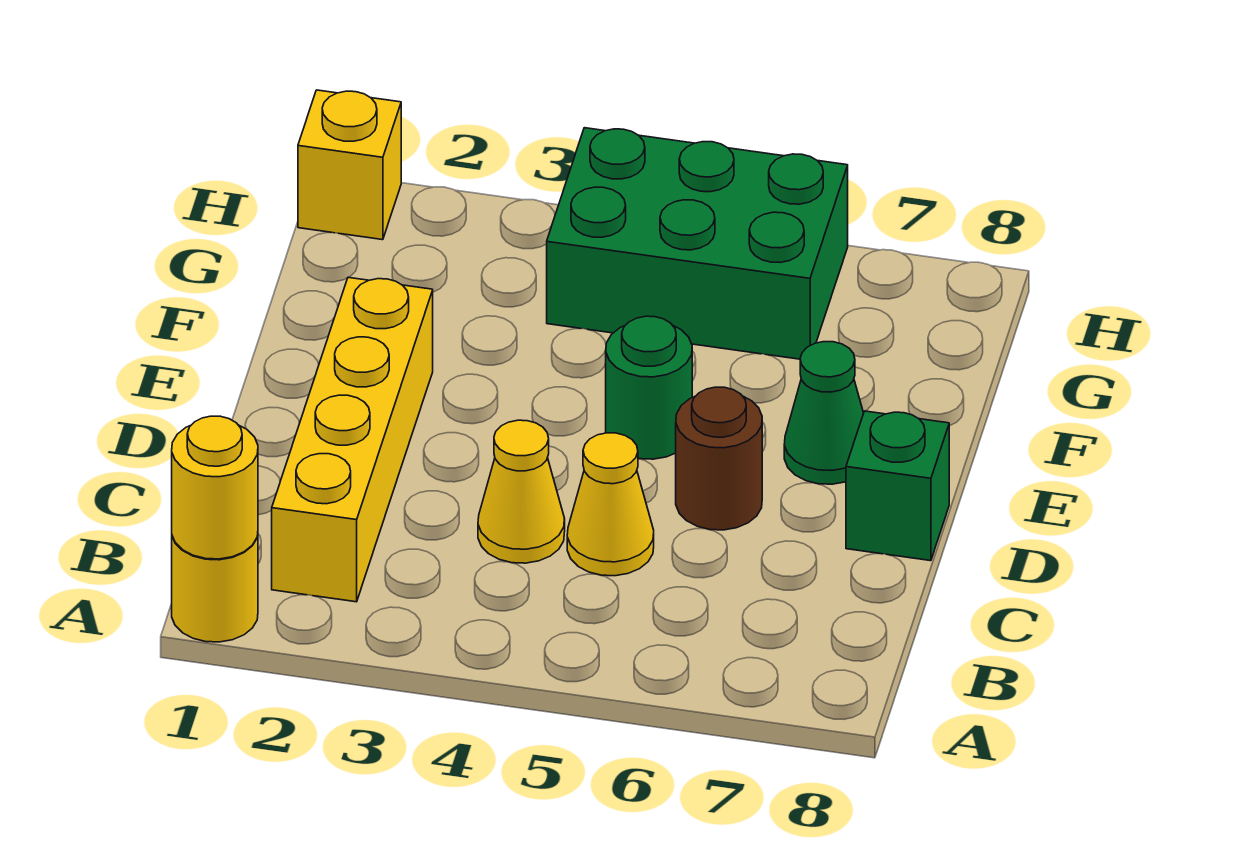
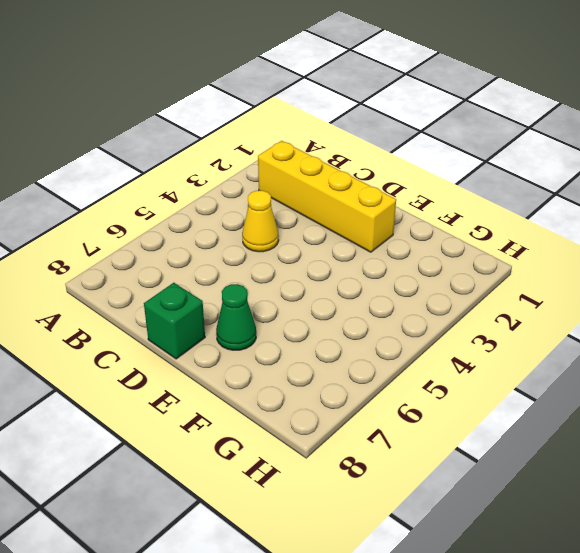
none -> yellow 1x1 round brick [172,536,258,642]
none -> yellow 1x1 cone [567,433,654,576]

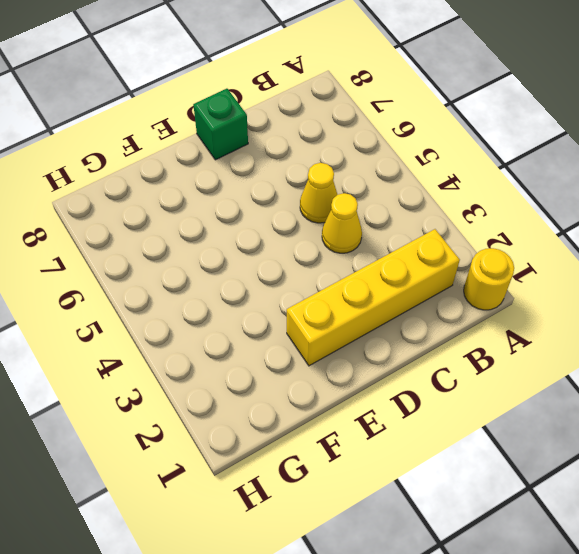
none -> brown 1x1 round brick [676,387,762,530]
none -> green 1x1 round brick [606,316,692,459]

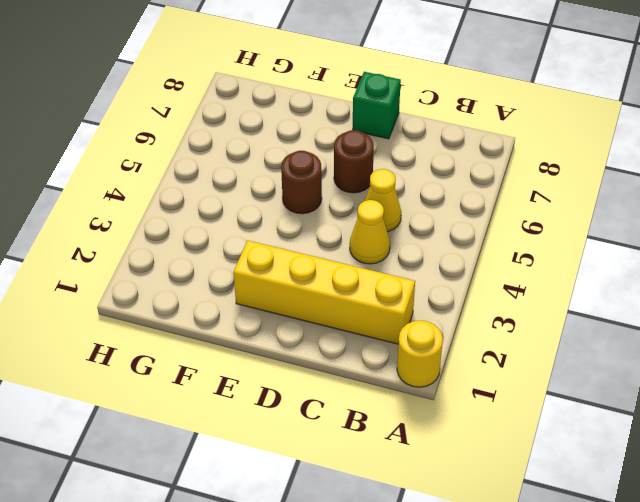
brown 1x1 round brick [281,151,322,214] -> green 1x1 round brick [606,316,692,459]
none -> green 1x1 cone [784,342,864,484]
none -> green 2x3 brick [547,128,848,359]

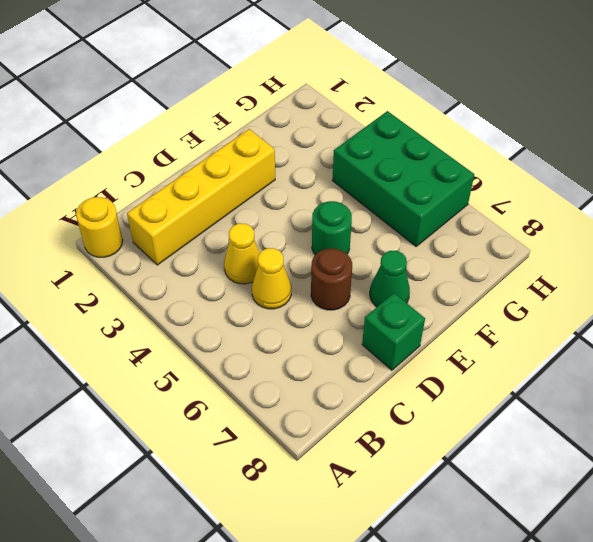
none -> yellow 1x1 brick [298,90,401,240]
none -> yellow 1x1 round brick [172,416,258,559]

